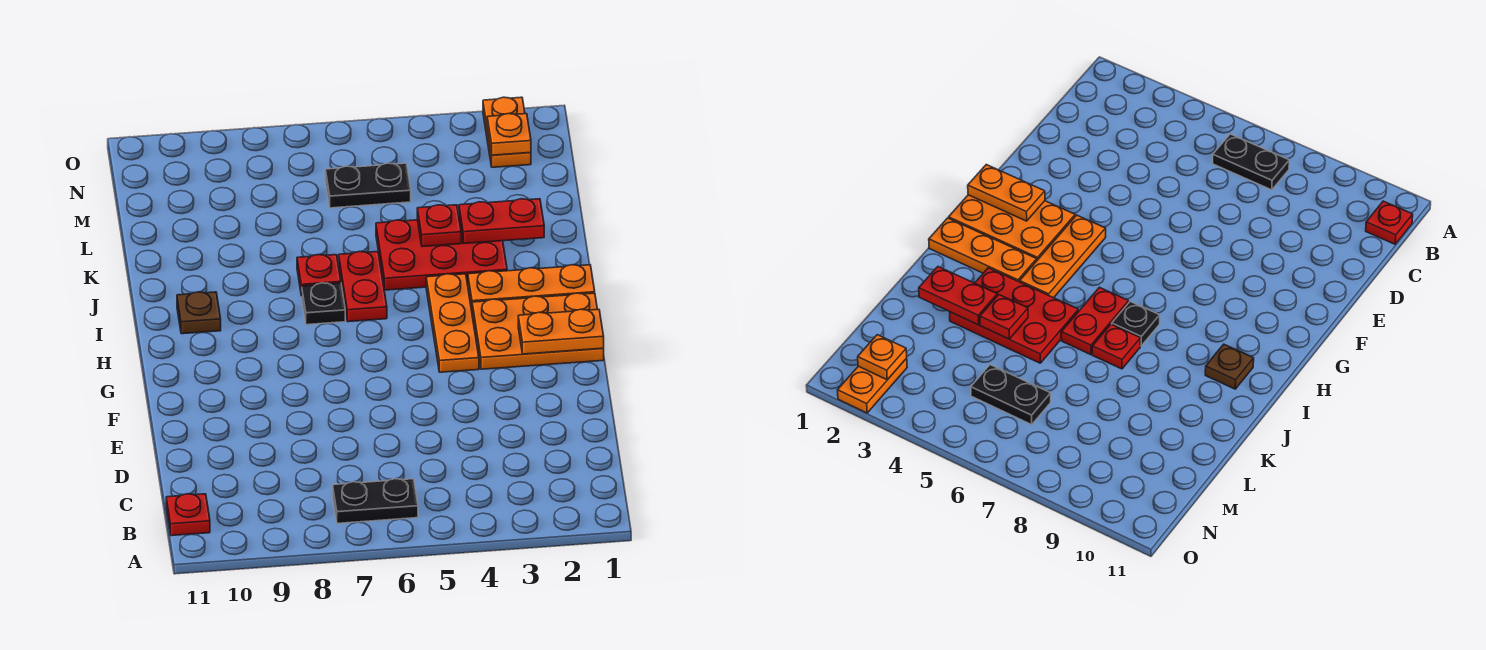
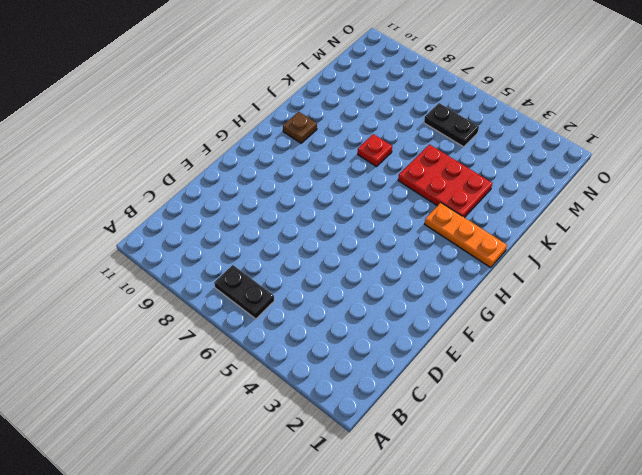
none -> red 1x1 plate [166,494,210,536]
none -> orange 2x3 plate [472,293,604,369]
none -> orange 1x3 plate [426,274,479,372]

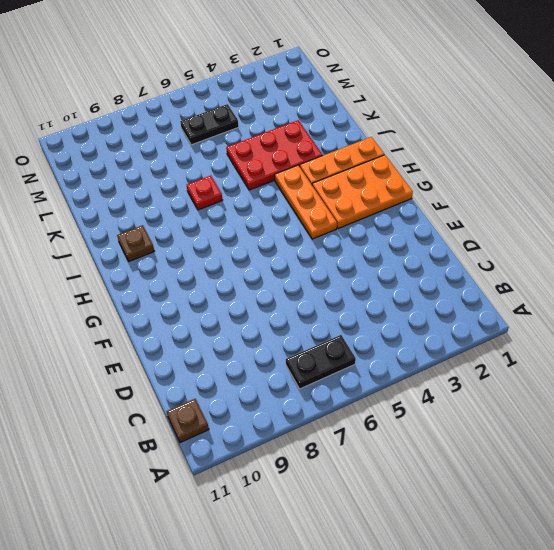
brown 1x1 plate [166,399,209,443] -> red 1x1 plate [166,494,210,536]
none -> red 1x2 plate [339,251,387,322]
none -> black 1x1 plate [302,283,345,325]
none -> orange 1x2 plate [483,97,531,167]

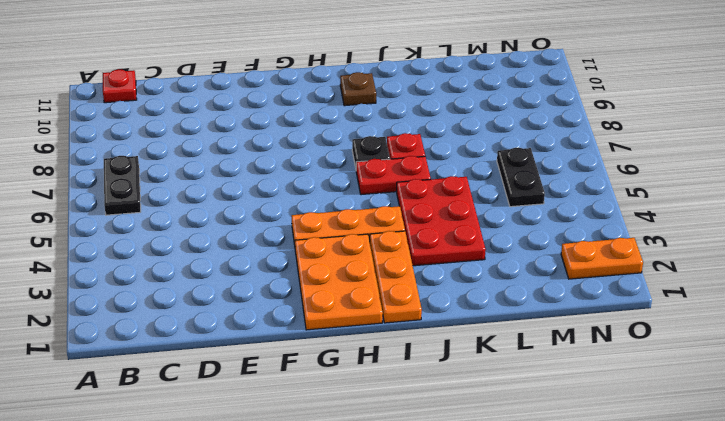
none -> orange 1x2 plate [518,309,604,354]
none -> red 1x2 plate [459,199,544,244]
none -> red 1x1 plate [417,205,461,247]

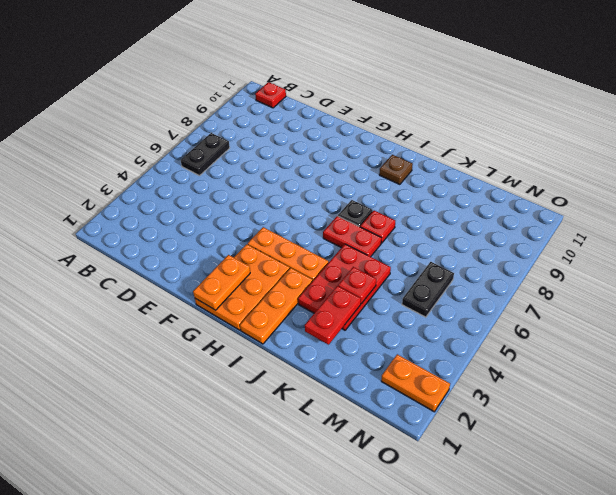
none -> orange 1x1 plate [487,114,531,155]

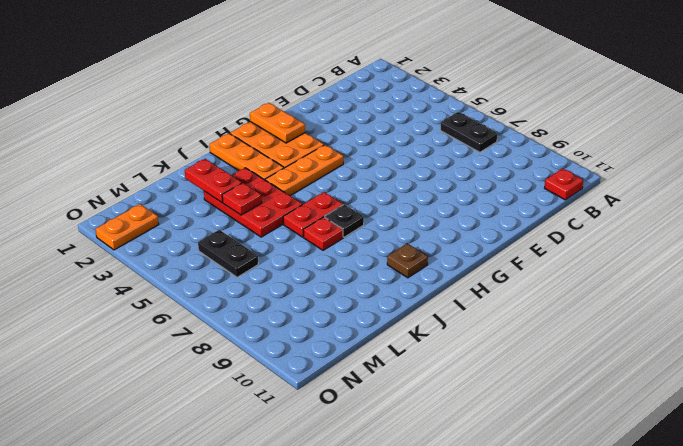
none -> orange 1x1 plate [487,114,531,155]

